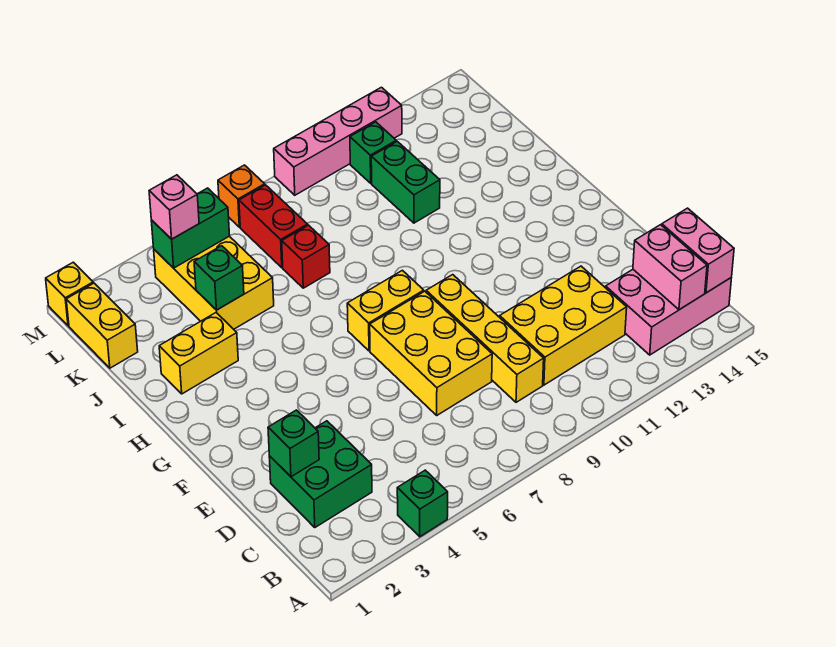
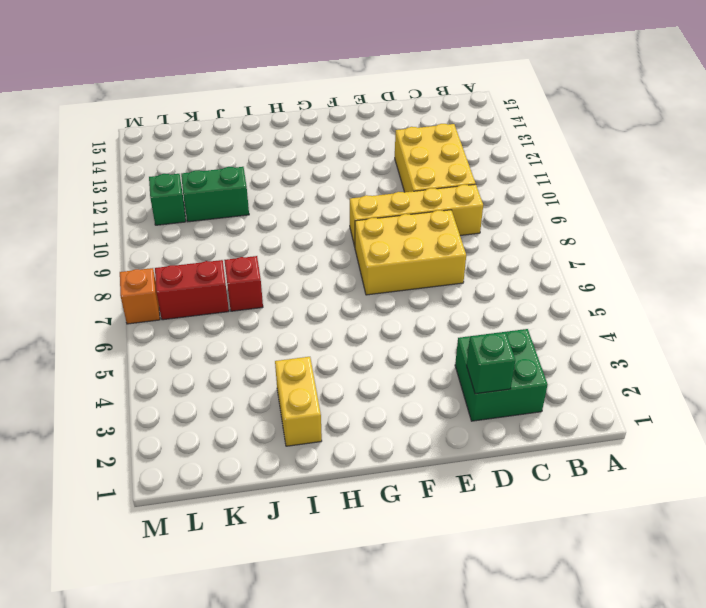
none -> green 1x1 brick [397,470,448,537]
none -> pink 2x3 brick [606,270,731,355]
none -> yellow 1x2 brick [347,270,424,351]

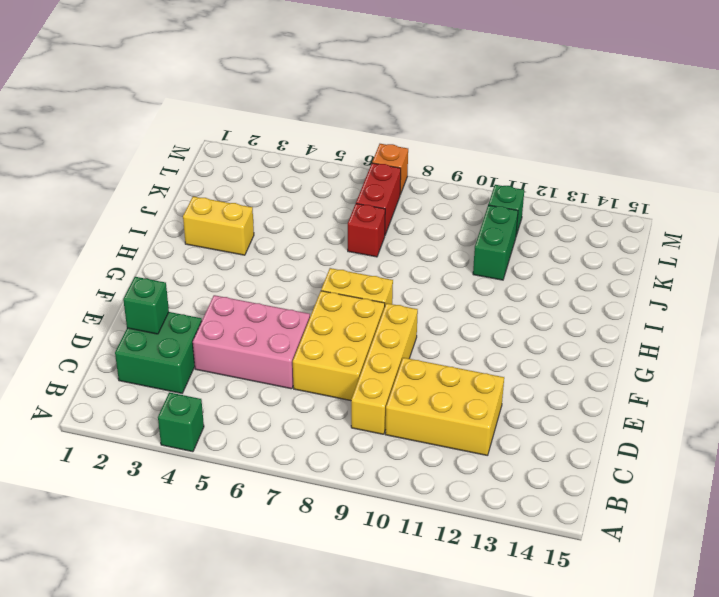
pink 2x3 brick [193,295,310,389] -> pink 2x3 brick moved to [606,270,731,355]
none -> yellow 2x3 brick [154,236,274,329]
none -> yellow 1x2 brick [66,283,138,368]
none -> yellow 1x1 brick [46,262,93,326]

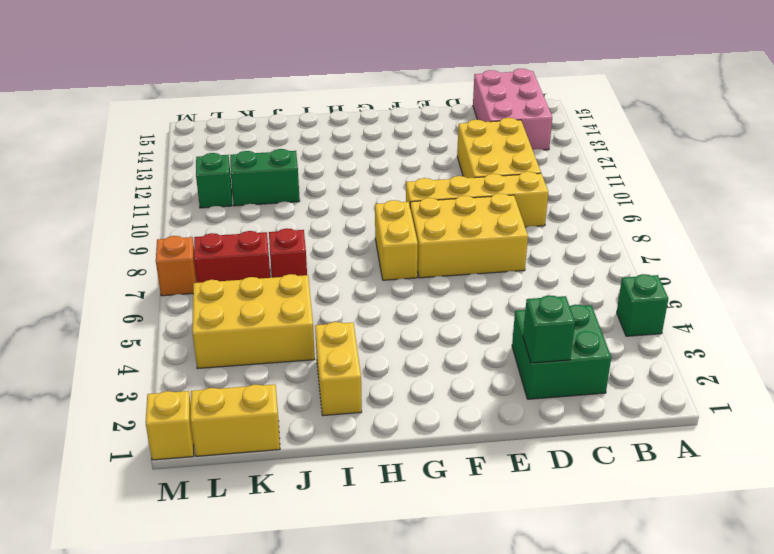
none -> pink 1x4 brick [274,87,402,195]
none -> pink 1x2 brick [633,225,707,310]
none -> pink 1x2 brick [662,208,734,293]

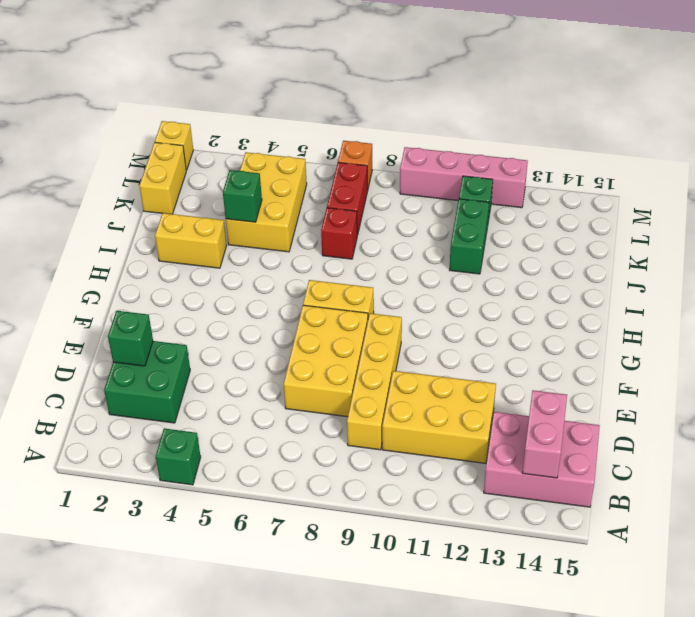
none -> pink 1x2 brick [662,208,734,293]
none -> green 1x2 brick [151,188,230,268]
none -> pink 1x1 brick [149,175,199,239]

